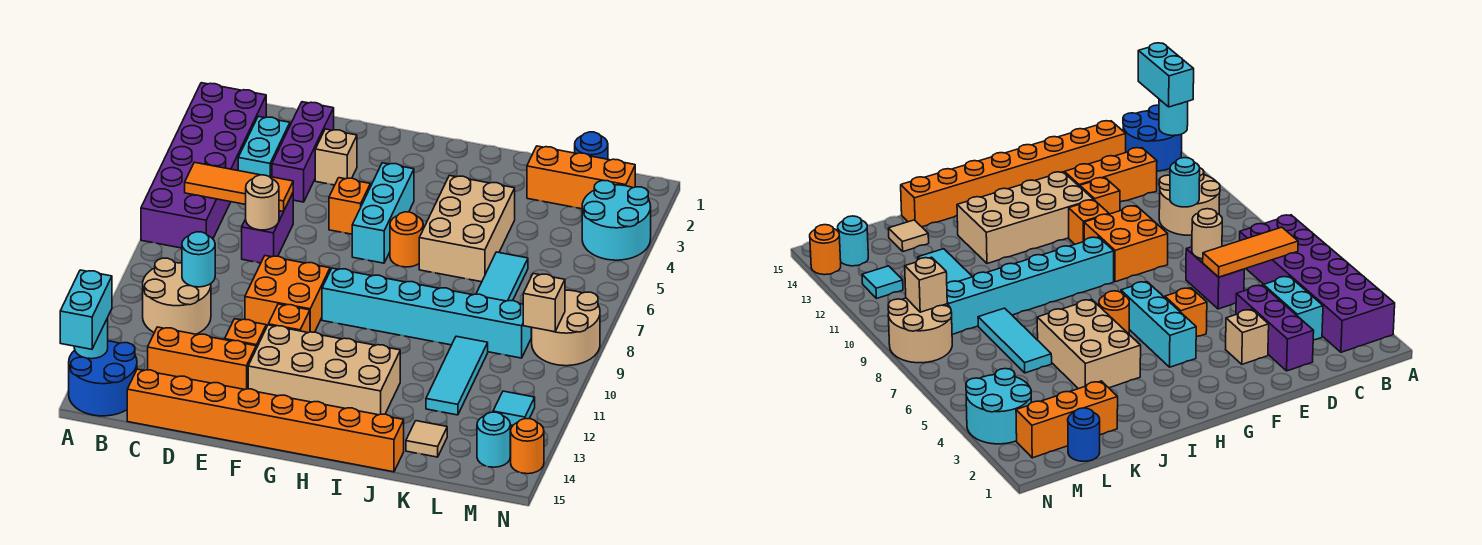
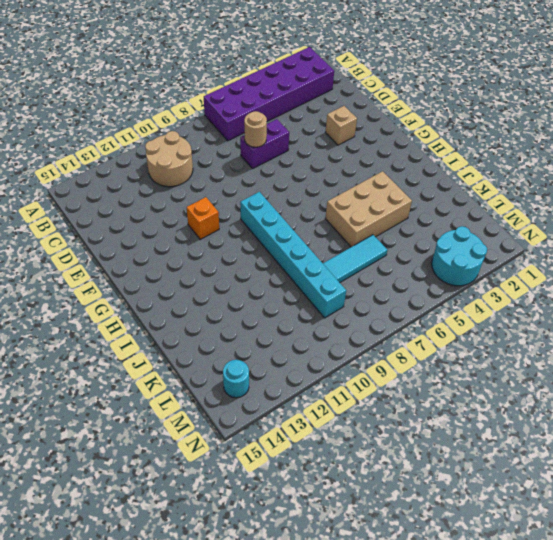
none -> blue 2x2 round brick [69,341,137,416]
none -> cyan 1x2 brick [238,116,290,177]
none -> orange 1x3 brick [148,327,256,390]
none -> orange 1x8 brick [127,369,404,472]

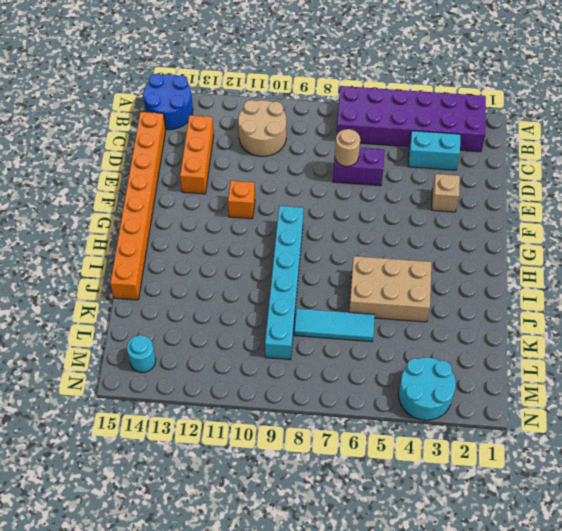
none -> purple 1x3 brick [272,102,334,202]
none -> orange 2x2 brick [245,256,330,332]
none -> orange 1x1 brick [225,319,266,348]
none -> orange 1x1 brick [329,178,370,234]

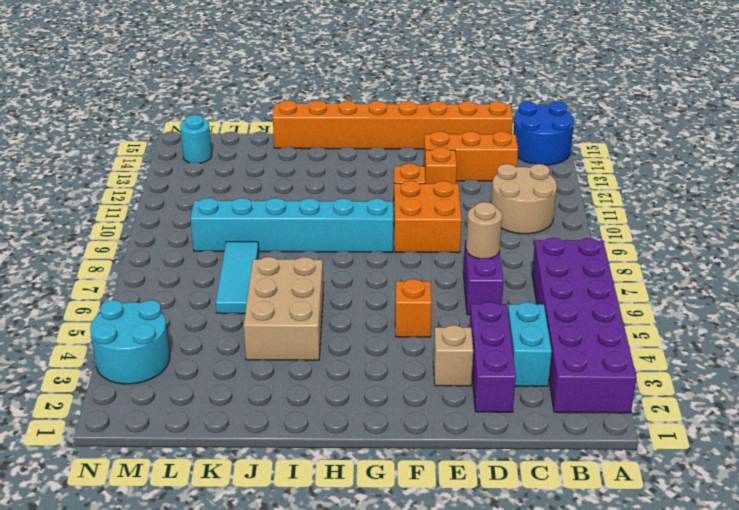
none -> tan 2x4 brick [248,325,400,415]
none -> cyan 1x3 brick [352,163,414,263]
none -> orange 1x1 round brick [390,212,423,267]
none -> orange 1x3 brick [527,146,635,209]

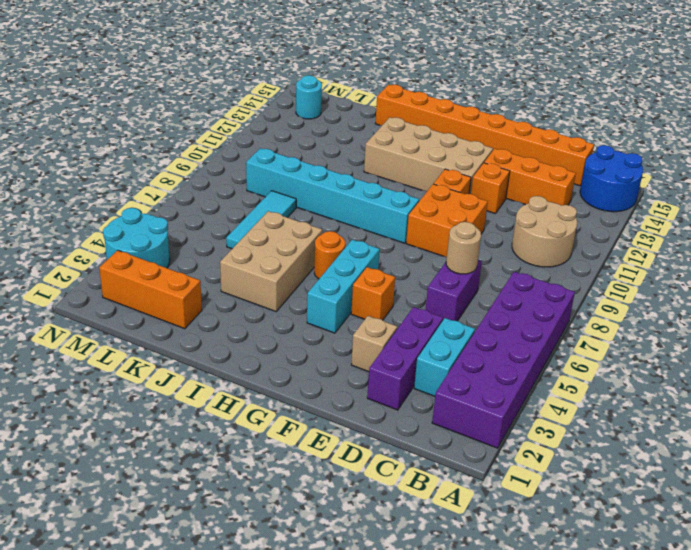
none -> cyan 1x3 tile [426,336,488,415]
none -> tan 1x1 tile [406,421,447,457]
none -> blue 1x1 round brick [575,132,608,159]
none -> tan 2x2 round brick [532,290,600,366]

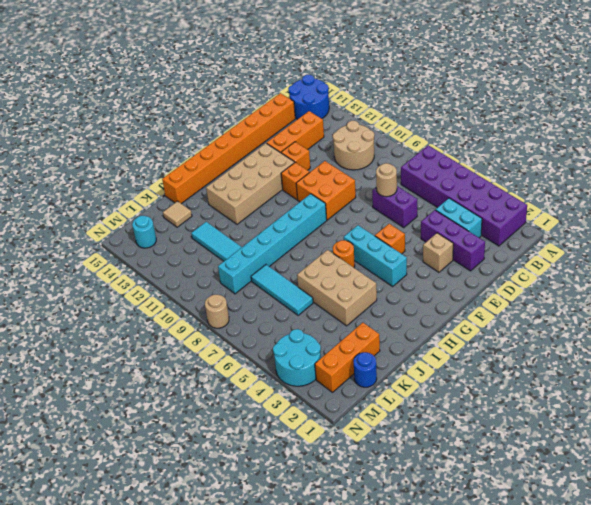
tan 1x1 round brick [205,295,229,328] -> tan 2x2 round brick [532,290,600,366]
none -> cyan 1x1 tile [493,391,535,425]
none -> orange 1x1 round brick [510,419,544,474]
none -> cyan 1x1 round brick [74,318,108,359]
none -> orange 1x3 tile [185,162,293,212]

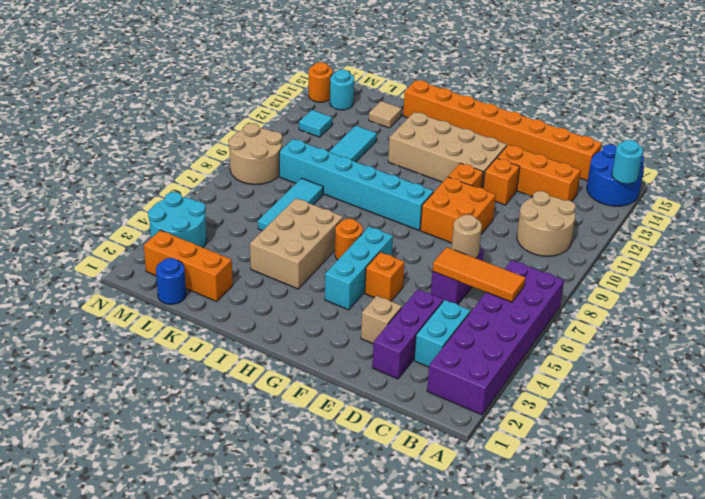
none -> cyan 1x1 round brick [182,232,215,287]
none -> tan 1x1 brick [523,273,565,332]
none -> cyan 1x2 brick [60,270,112,349]

